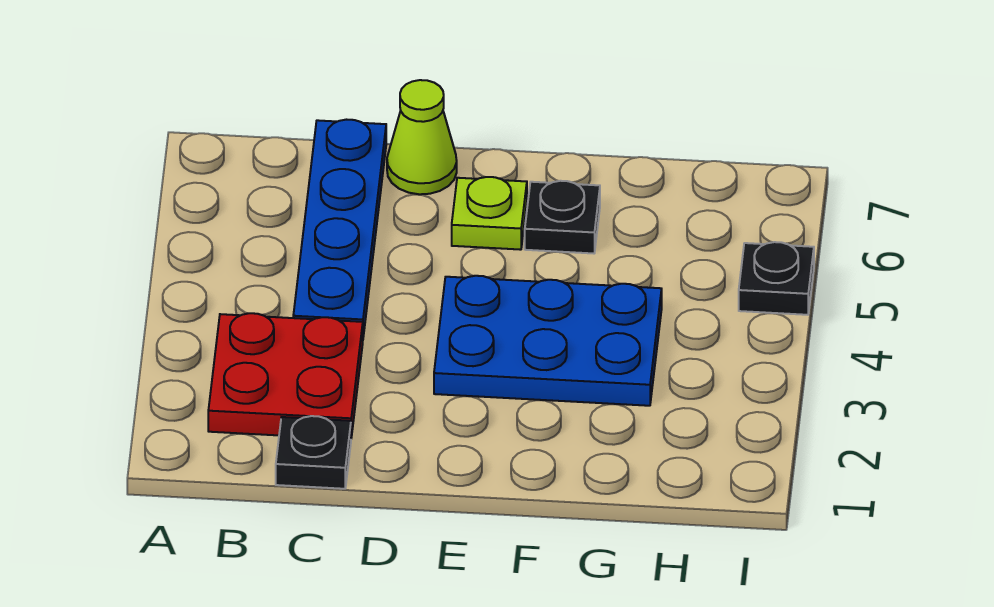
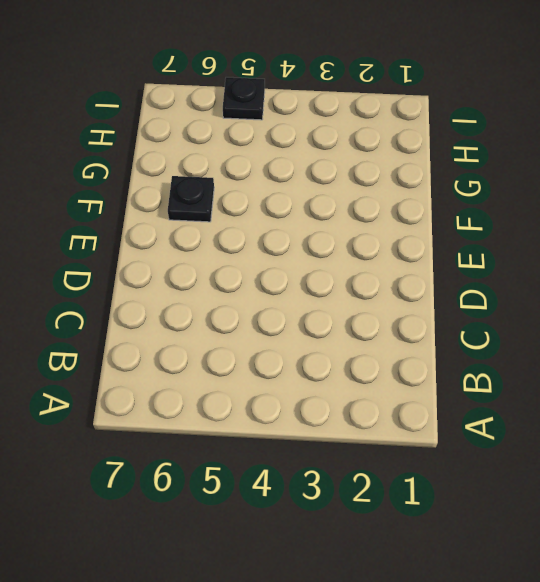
none -> red 2x2 plate [208,313,363,438]
none -> black 1x1 plate [276,416,351,489]

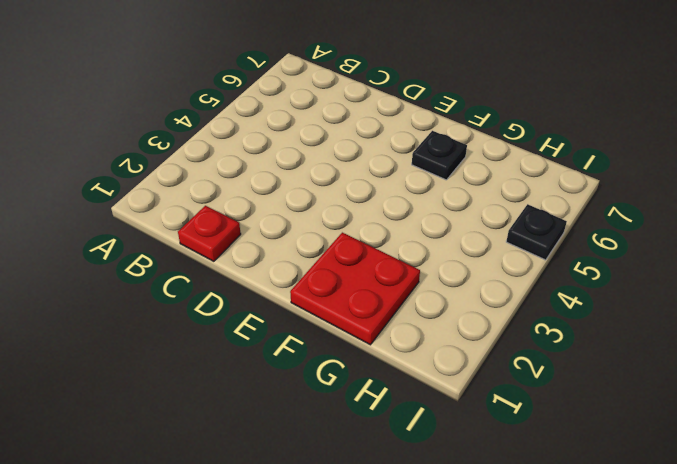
red 1x1 plate [178,206,241,261] -> black 1x1 plate [276,416,351,489]
red 2x2 plate [290,233,420,345] -> red 2x2 plate moved to [208,313,363,438]
none -> blue 1x4 plate [293,120,386,337]
none -> lime 1x1 cone [387,80,457,194]

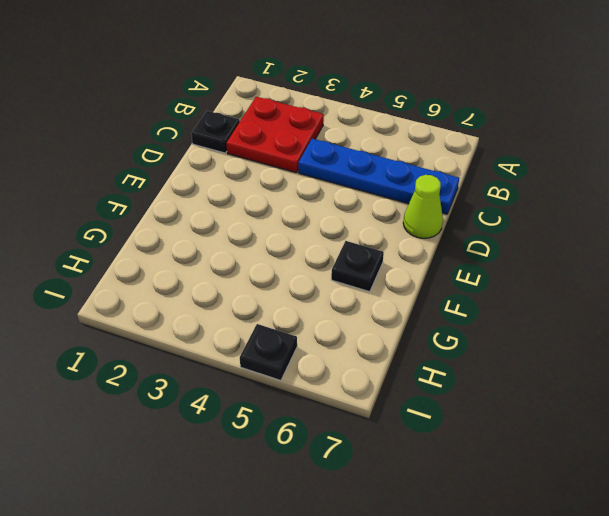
none -> blue 2x3 plate [434,276,662,406]
none -> lime 1x1 plate [452,177,527,250]

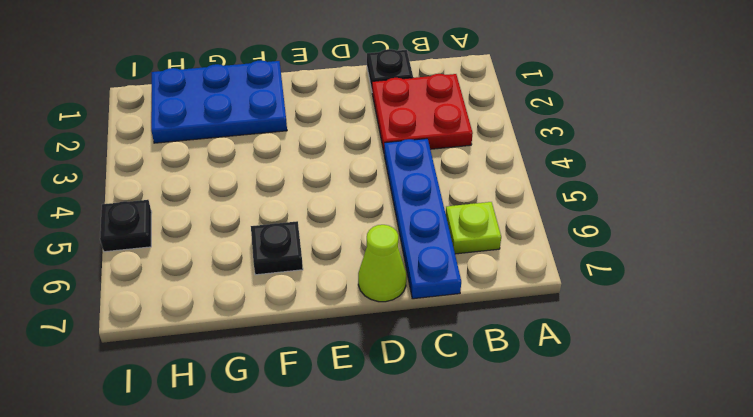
lime 1x1 plate [446,202,501,254] -> lime 1x1 plate moved to [452,177,527,250]
blue 2x3 plate [151,61,287,143] -> blue 2x3 plate moved to [434,276,662,406]

